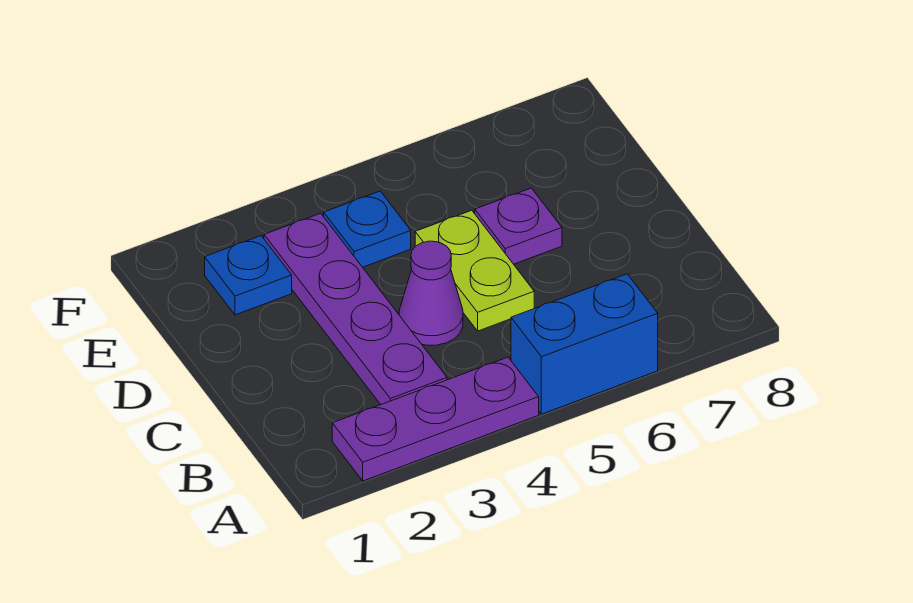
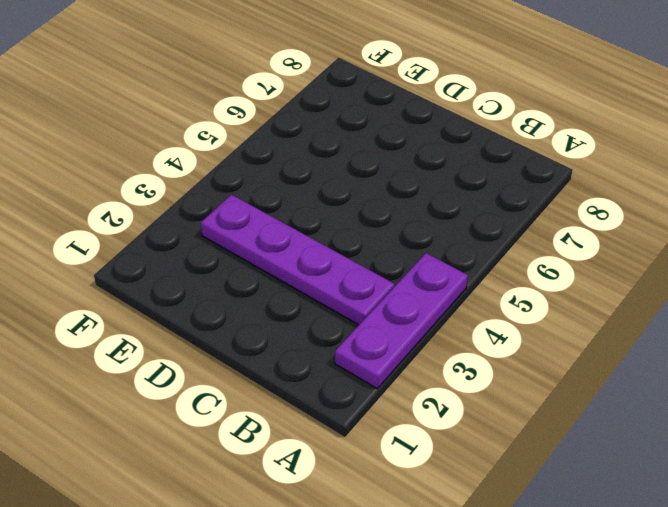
none -> blue 1x2 brick [511,274,658,414]
none -> purple 1x1 cone [399,241,463,345]

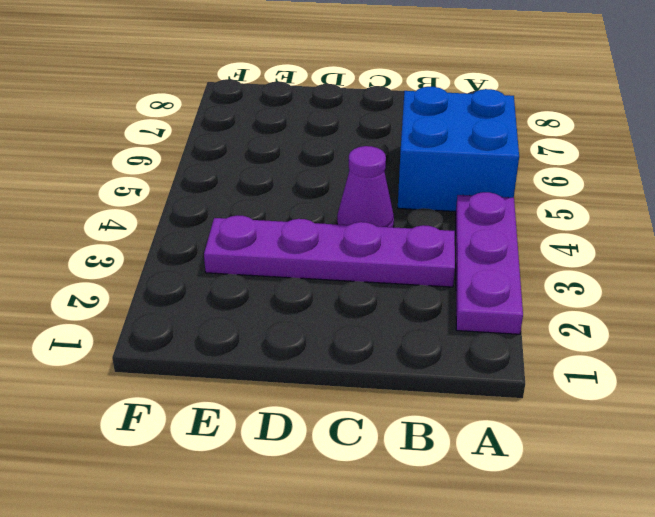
blue 2x2 brick [398,87,519,212] -> blue 1x2 brick [511,274,658,414]
none -> lime 1x2 plate [415,210,534,331]
none -> purple 1x1 plate [475,188,562,264]

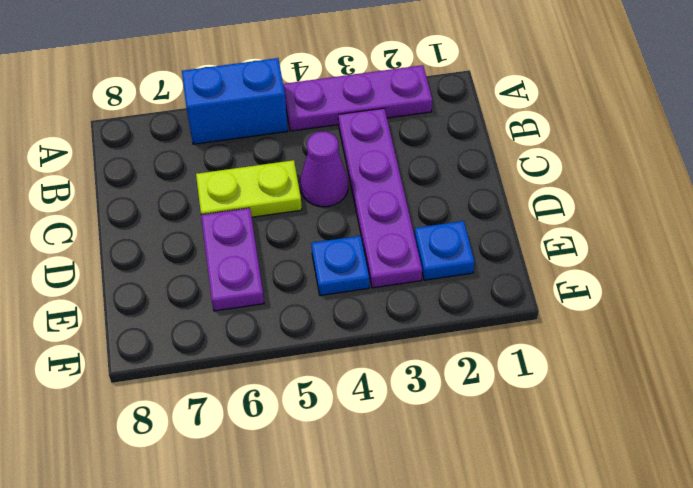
lime 1x2 plate [196,160,302,217] -> lime 1x2 plate turned to [415,210,534,331]
purple 1x2 plate [201,208,264,311] -> purple 1x1 plate [475,188,562,264]

